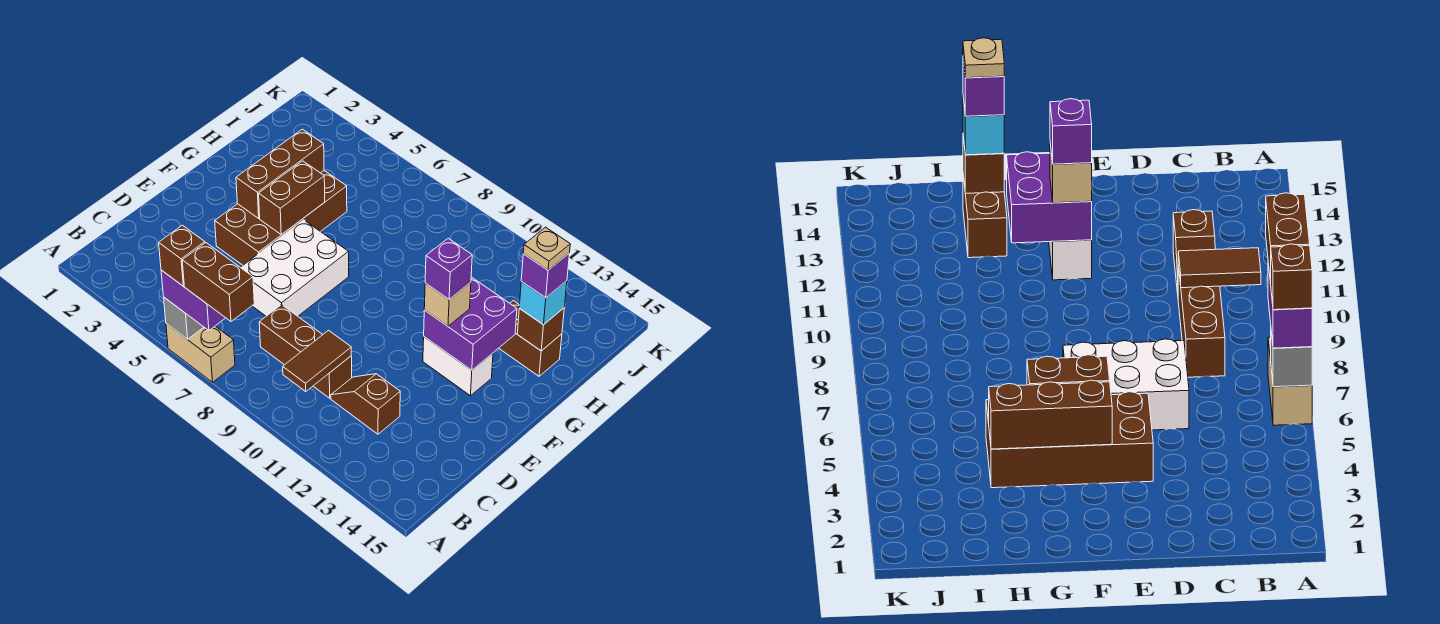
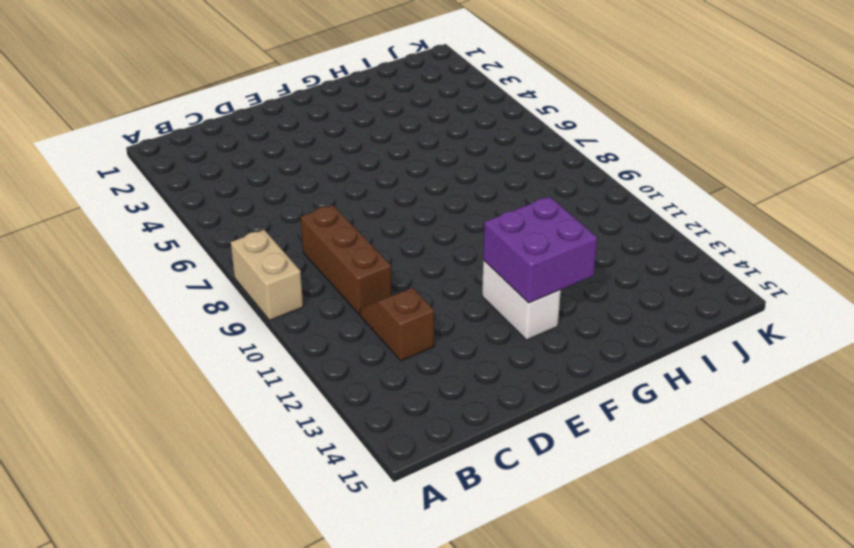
tan 1x2 brick [231,230,303,320] -> tan 1x2 brick moved to [166,324,235,382]
none -> white 2x3 brick [241,220,349,316]
none -> brown 2x4 brick [215,171,347,265]
none -> brown 1x2 brick [499,301,562,376]

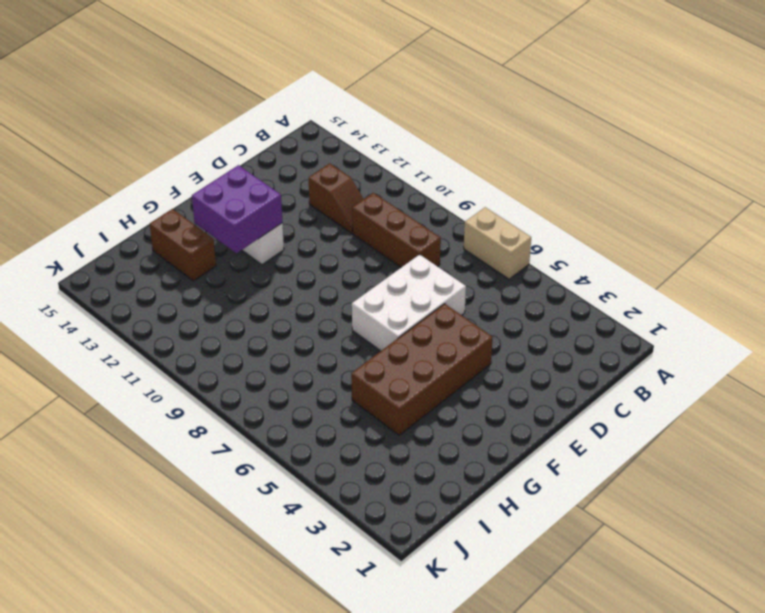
none -> grey 1x1 brick [164,298,203,339]
none -> brown 1x2 tile [283,330,351,391]
none -> brown 1x3 brick [236,129,324,218]

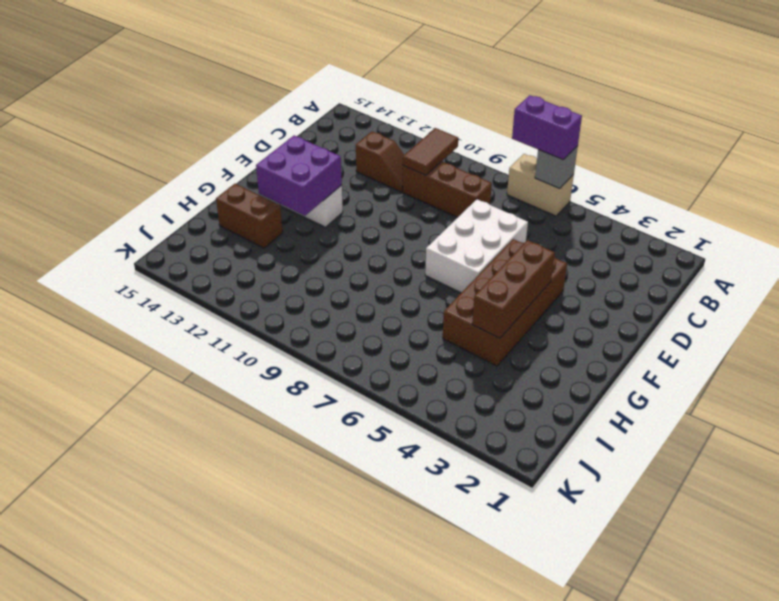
none -> brown 1x2 brick [259,161,325,235]
none -> brown 1x1 brick [517,308,564,351]
none -> tan 1x1 brick [424,283,471,326]

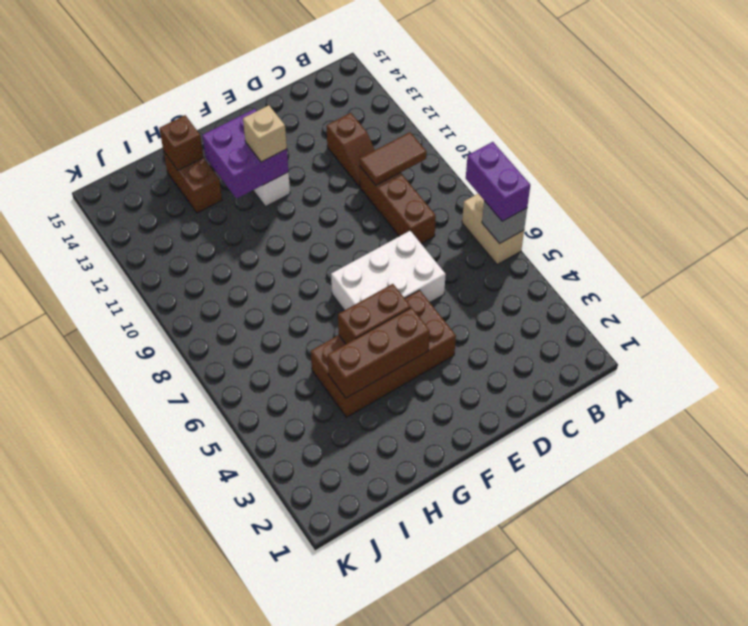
none -> cyan 1x1 brick [519,281,567,325]
none -> brown 1x1 brick [159,225,205,286]
none -> brown 1x2 brick [182,243,254,321]

